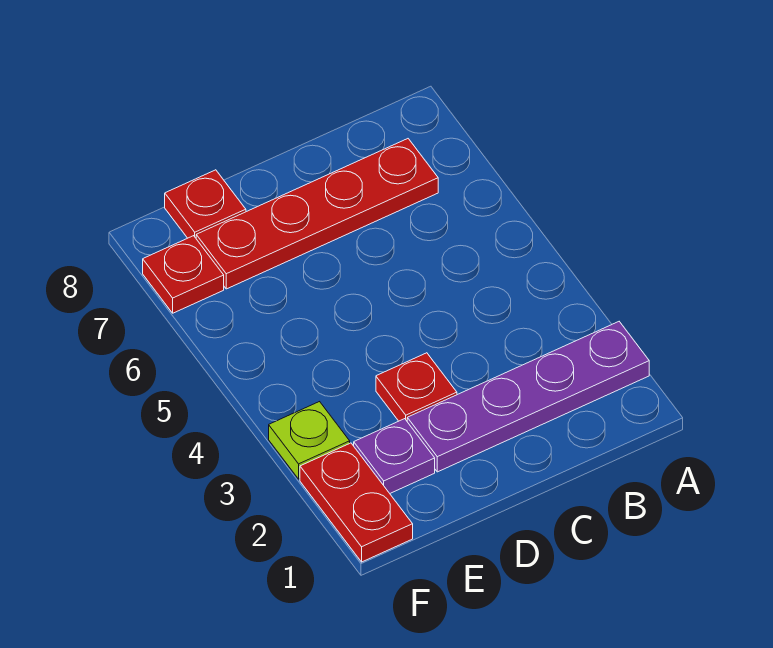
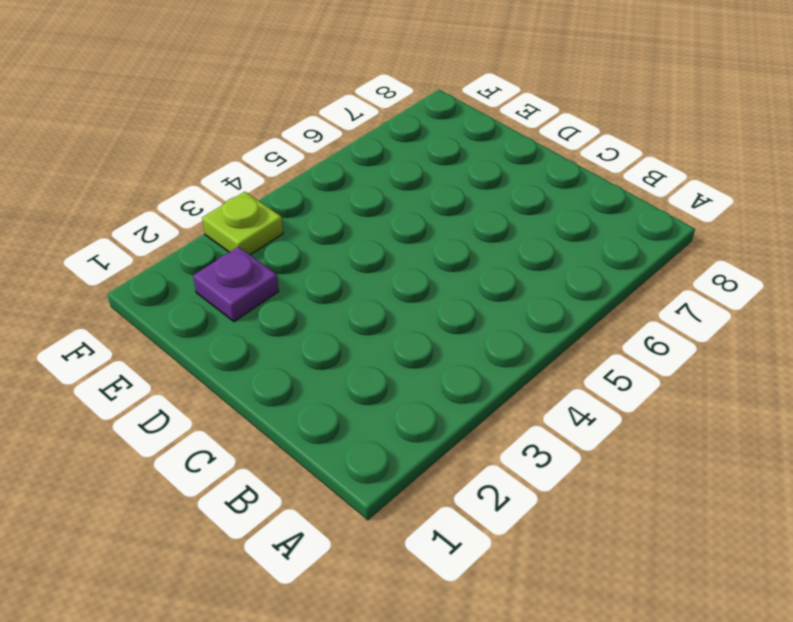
none -> purple 1x4 plate [407,322,649,472]
none -> red 1x4 plate [196,139,438,289]

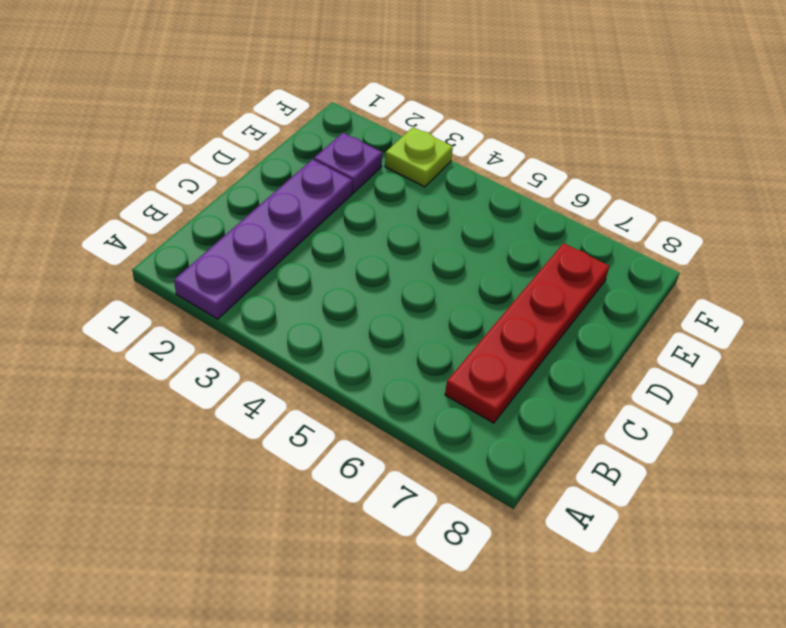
none -> red 1x1 plate [376,353,457,421]
none -> red 1x1 plate [165,170,246,238]

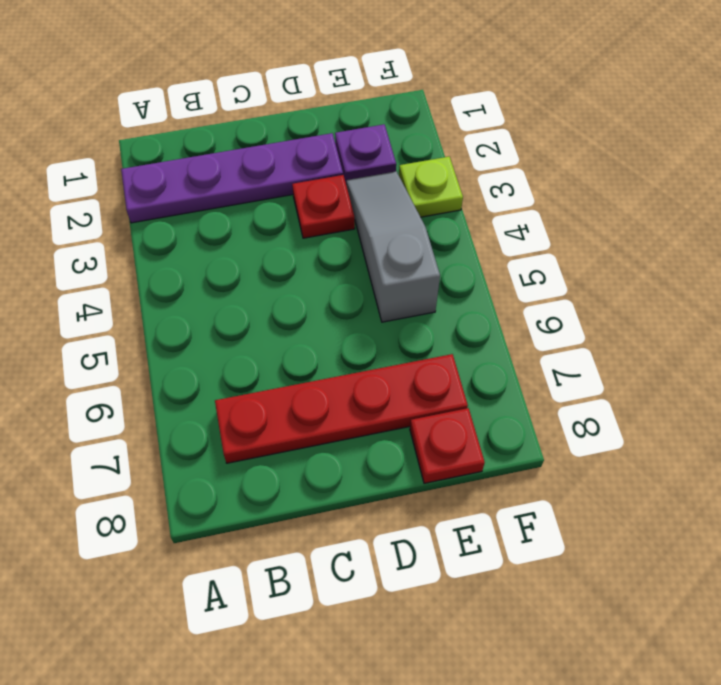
grey 1x3 slope [346,171,440,322] -> none
none -> red 1x2 plate [300,443,413,562]
none -> red 1x1 plate [143,236,224,313]

